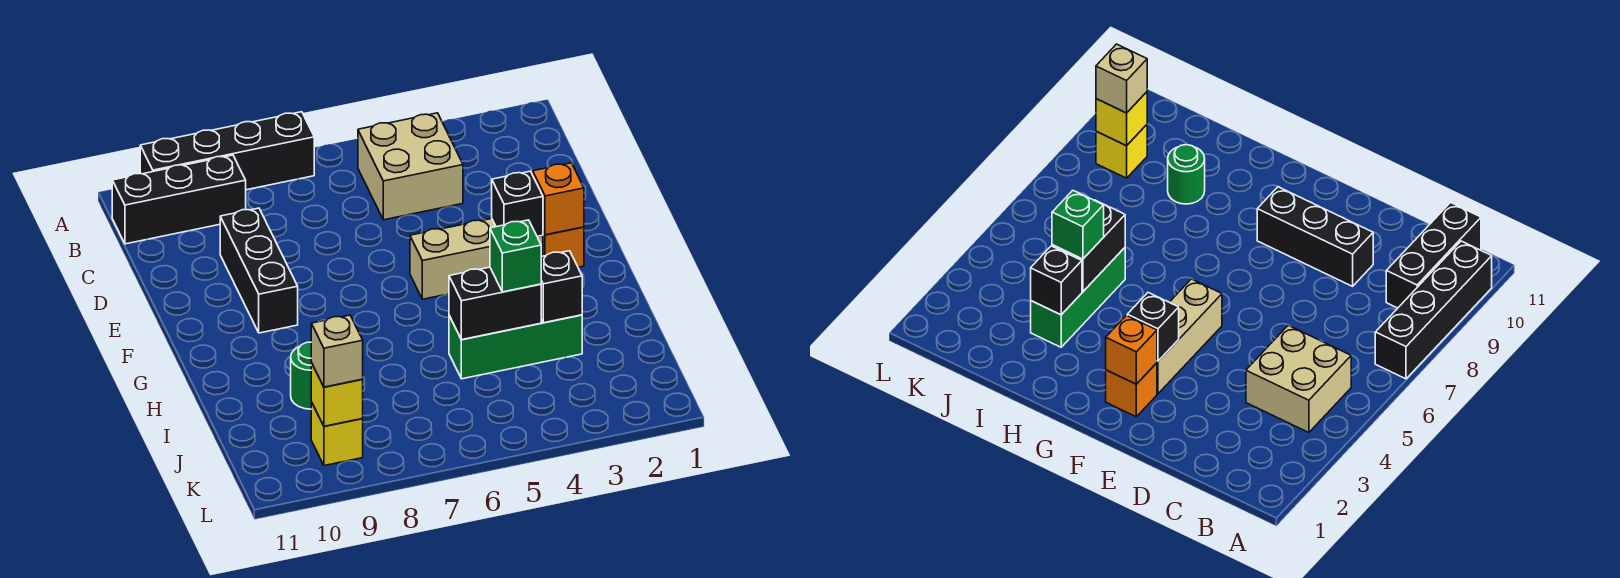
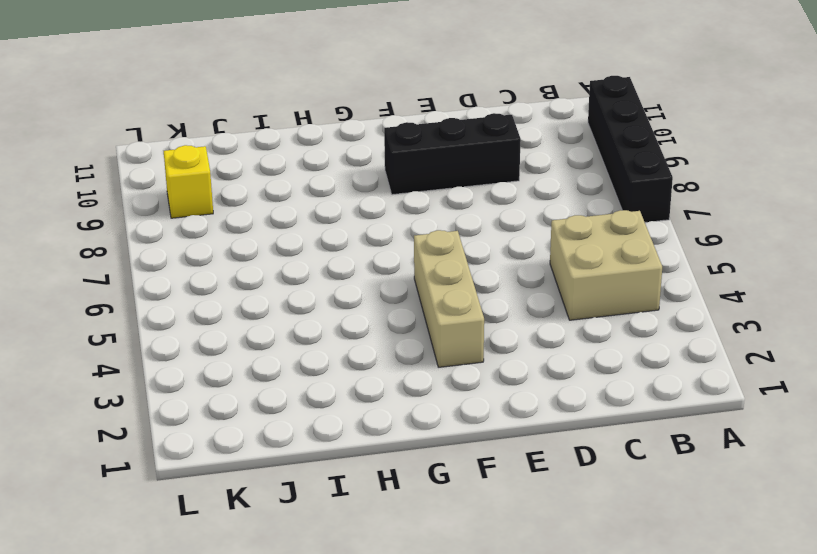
none -> black 1x3 brick [112,155,246,244]
none -> orange 1x1 brick [543,227,584,267]
none -> green 1x3 brick [449,315,582,379]

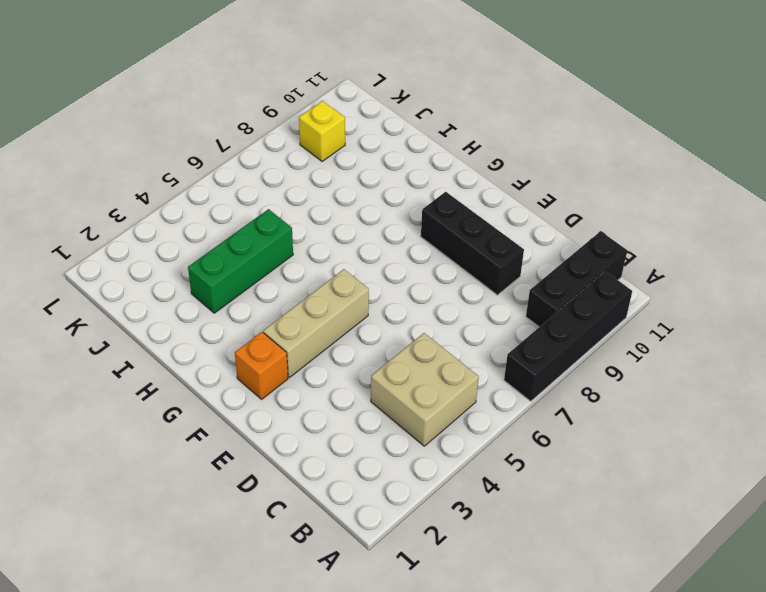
none -> green 1x1 round brick [291,342,312,409]
none -> orange 1x1 brick [533,163,584,235]
none -> black 1x1 brick [492,171,543,237]

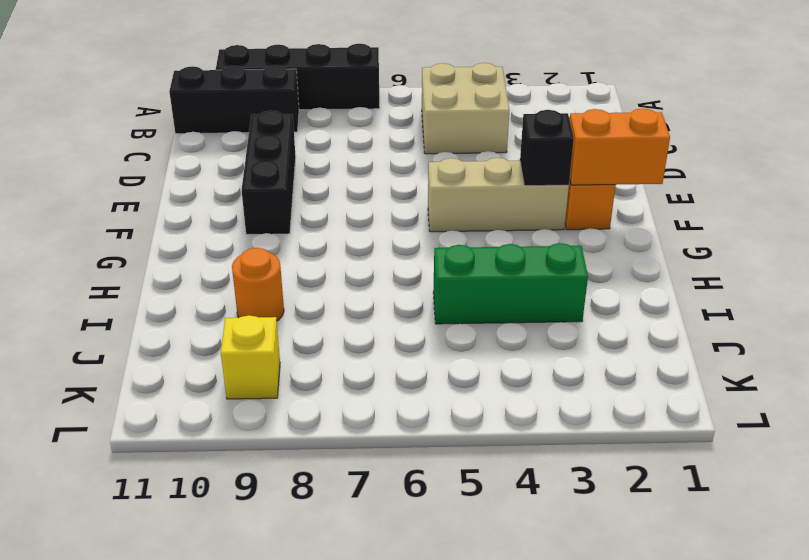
orange 1x2 brick [570,108,670,185] -> orange 1x1 brick [533,163,584,235]
orange 1x1 round brick [232,248,284,321] -> green 1x1 round brick [291,342,312,409]
none -> black 1x1 brick [541,251,582,323]
none -> black 1x2 brick [449,267,541,340]
none -> yellow 1x1 brick [311,363,363,426]

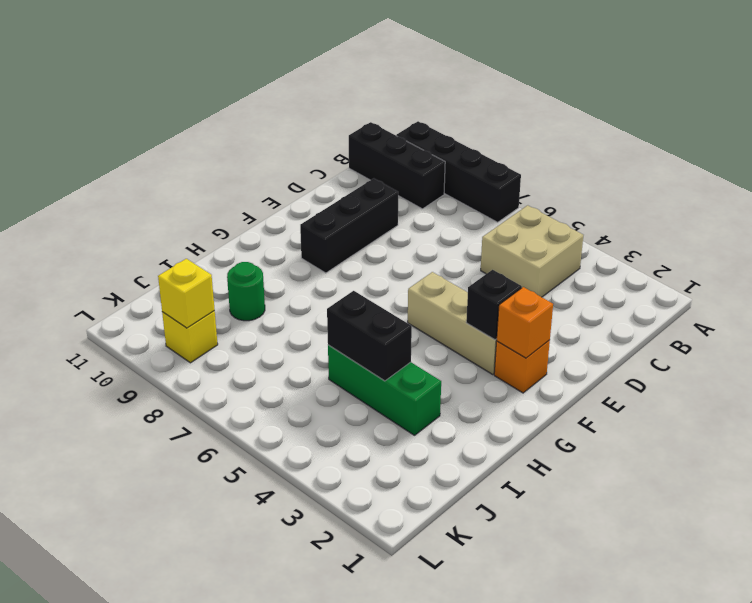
none -> black 1x1 brick [541,251,582,323]
none -> green 1x1 brick [490,220,541,292]
none -> tan 1x1 brick [311,315,363,387]

